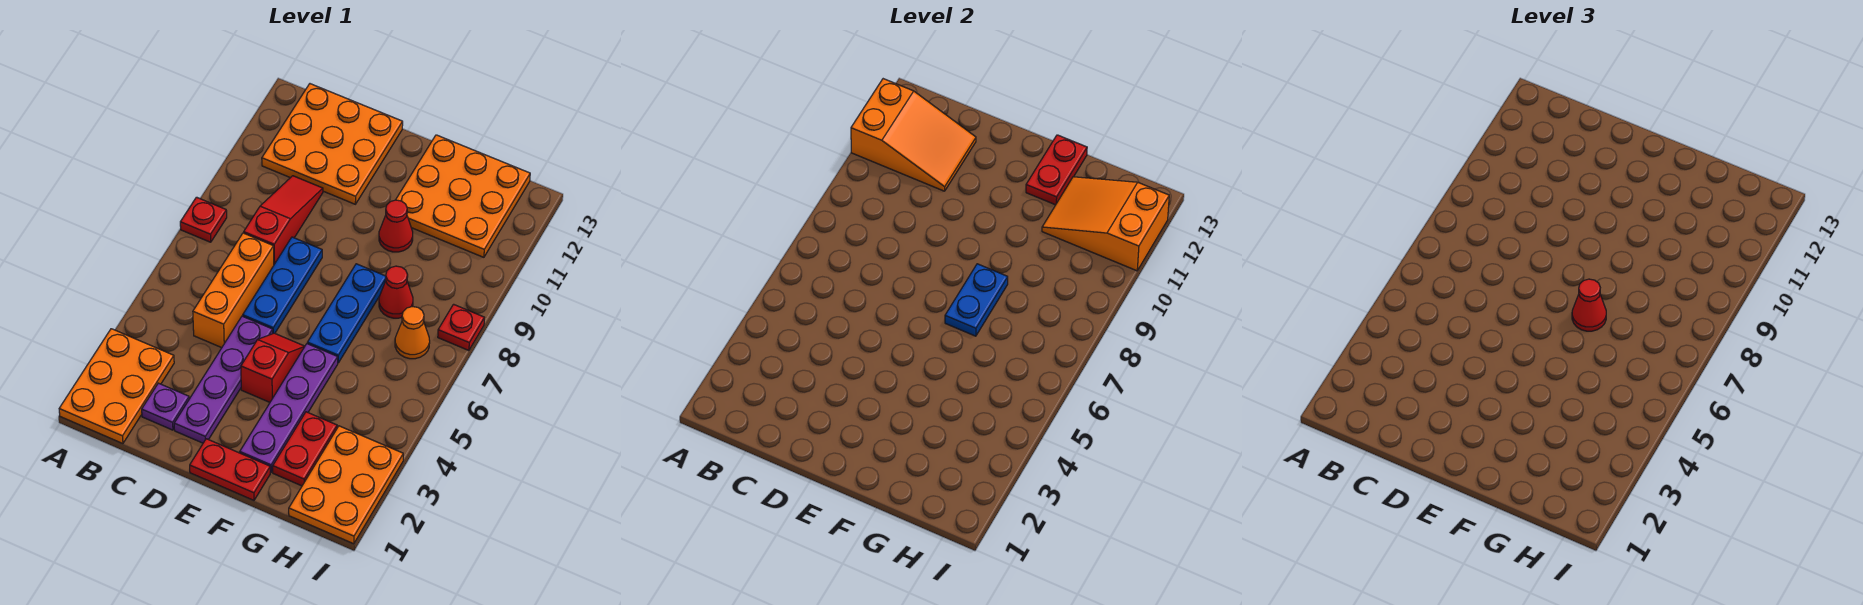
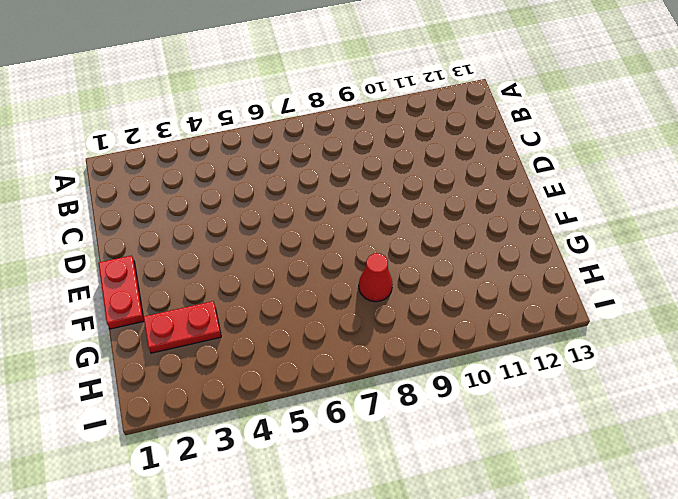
none -> orange 2x3 plate [59,329,174,444]
none -> red 1x1 plate [180,197,227,242]
none -> orange 3x3 plate [262,84,403,204]

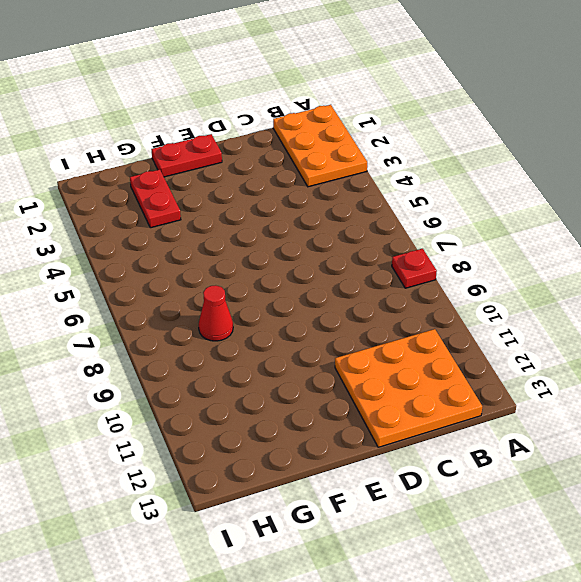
none -> purple 1x1 plate [142,383,189,430]
none -> orange 1x3 brick [193,233,274,348]
none -> red 1x3 slope [244,176,323,264]

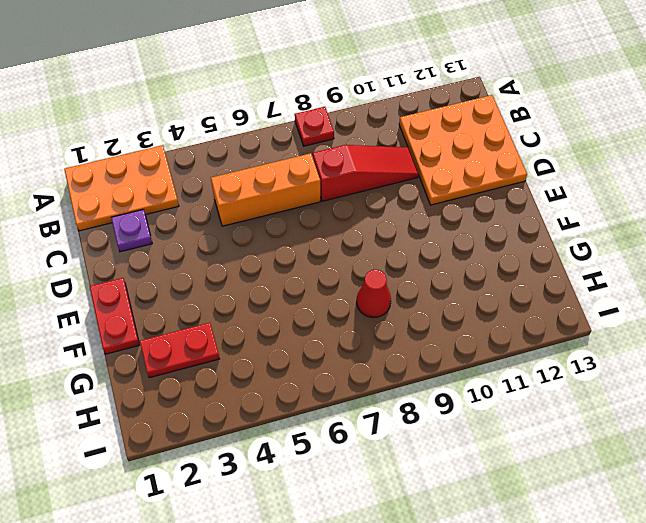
none -> purple 1x4 plate [174,316,273,443]
none -> blue 1x3 plate [243,237,322,333]
none -> red 1x2 slope [241,333,305,402]

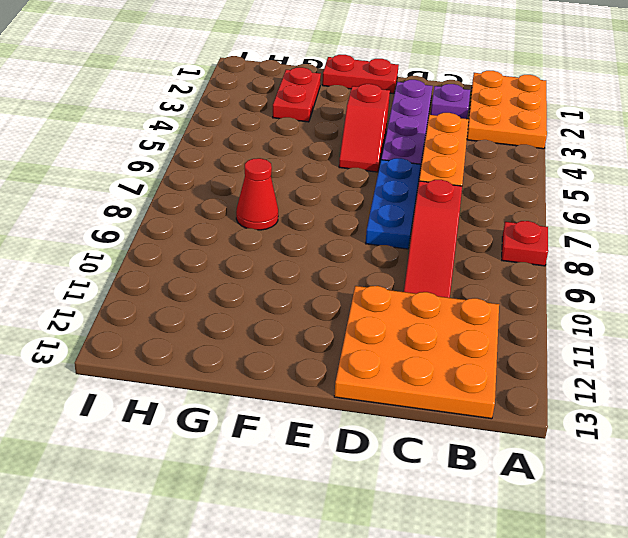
none -> purple 1x4 plate [240,344,338,472]
none -> blue 1x3 plate [307,264,386,363]
none -> red 1x1 cone [379,200,413,252]

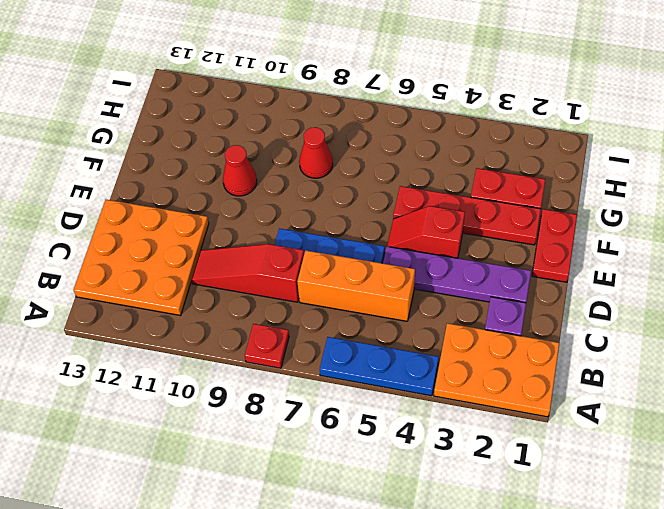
blue 1x3 plate [320,337,439,396] -> blue 1x3 plate moved to [307,264,386,363]
red 1x4 plate [393,186,541,245] -> purple 1x4 plate [240,344,338,472]
none -> orange 3x3 plate [396,135,530,257]
none -> orange 2x3 plate [289,426,403,544]
none -> orange 1x1 cone [395,307,430,359]

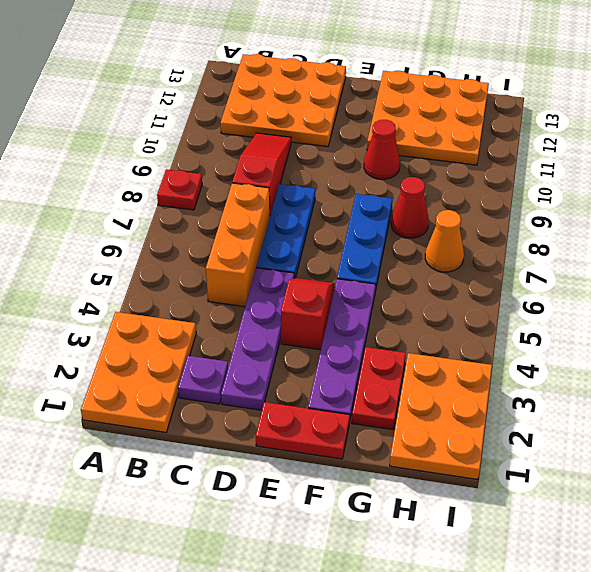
none -> red 1x1 plate [438,304,484,351]
none -> orange 2x3 slope [851,79,976,191]
none -> blue 1x2 plate [945,264,1008,336]

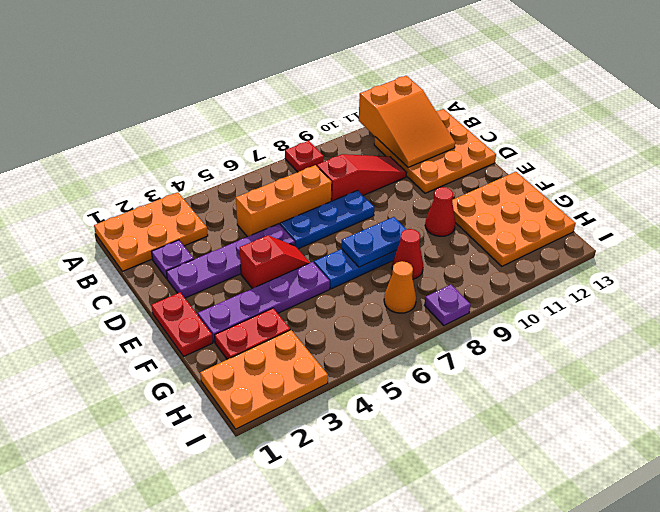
purple 1x1 plate [424,285,471,325] -> red 1x1 plate [438,304,484,351]
none -> red 1x2 plate [1026,135,1087,205]
none -> orange 2x3 slope [1042,177,1169,271]
none -> red 1x1 cone [1572,279,1606,331]

